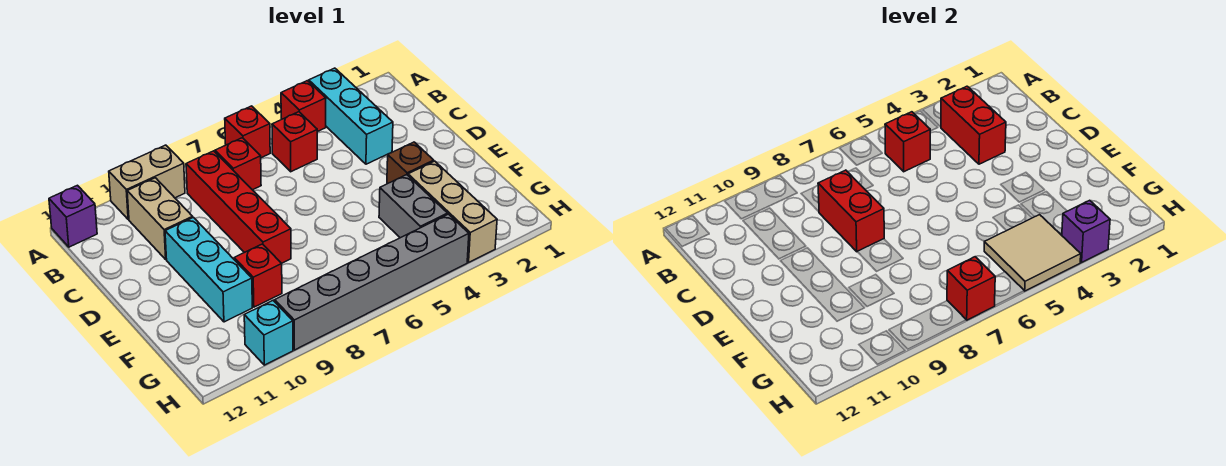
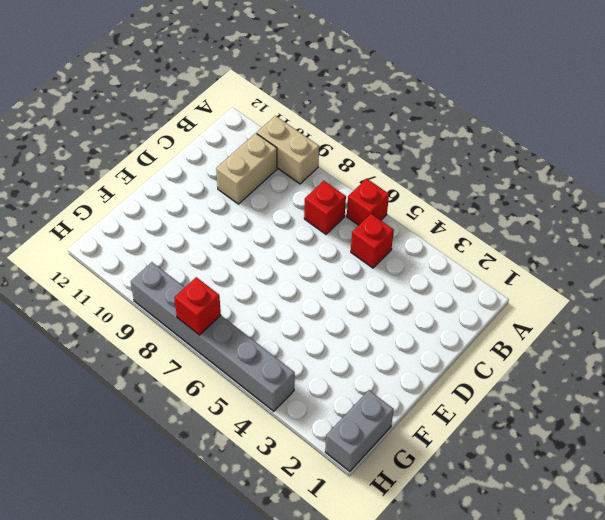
grey 1x2 brick [325,390,394,471] -> grey 1x2 brick moved to [379,175,448,238]
none -> cyan 1x3 brick [309,68,393,164]
none -> red 1x1 brick [281,81,326,132]
none -> purple 1x1 brick [49,185,97,247]

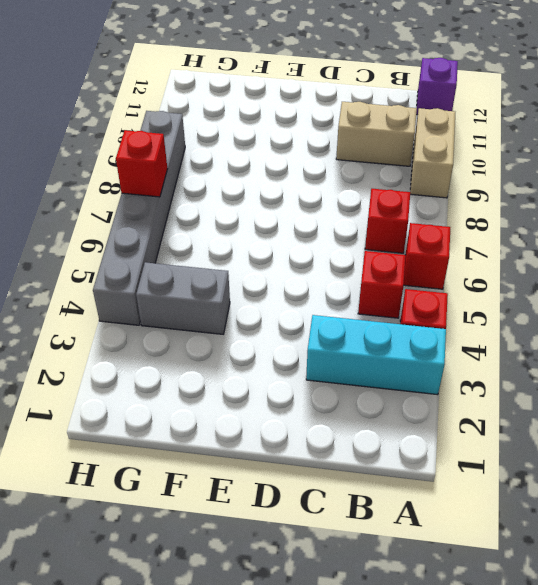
none -> red 1x4 brick [186,151,291,263]
none -> cyan 1x3 brick [165,217,252,322]
none -> brown 1x1 brick [387,142,434,184]

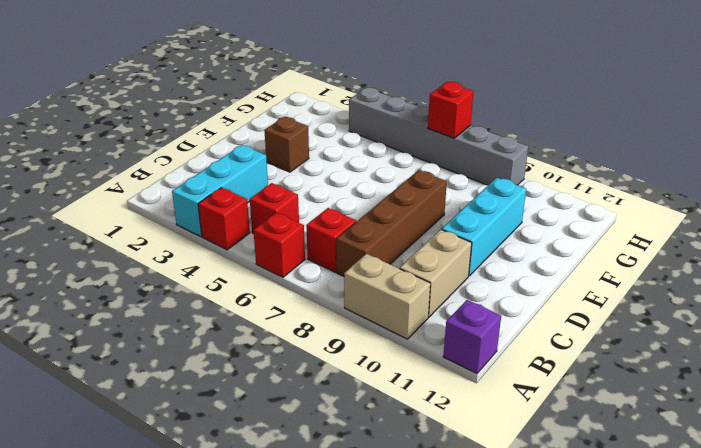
brown 1x4 brick [336,170,447,276] -> red 1x4 brick [186,151,291,263]
none -> tan 1x3 brick [408,161,497,262]
none -> grey 1x2 brick [379,175,448,238]
none -> red 1x1 brick [234,244,282,307]

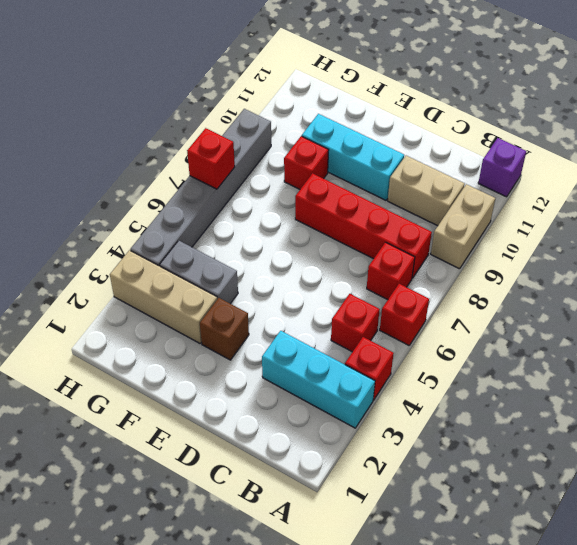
none -> cyan 1x1 brick [244,301,293,365]
none -> red 1x2 brick [941,86,1006,164]
none -> red 1x1 brick [885,112,930,172]

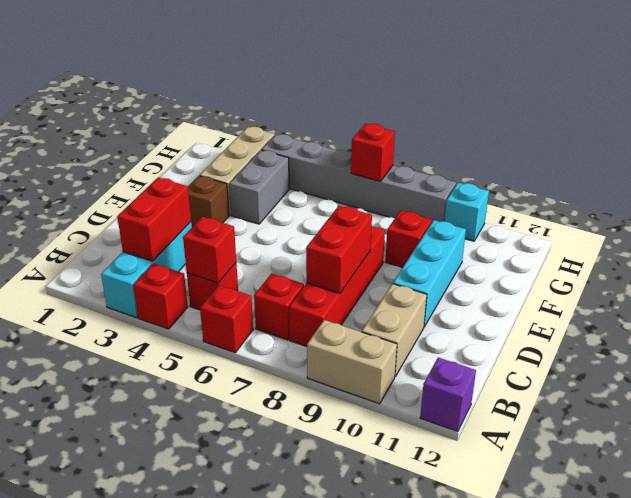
none -> tan 2x2 tile [984,215,1081,291]
none -> purple 1x1 brick [1062,200,1110,262]

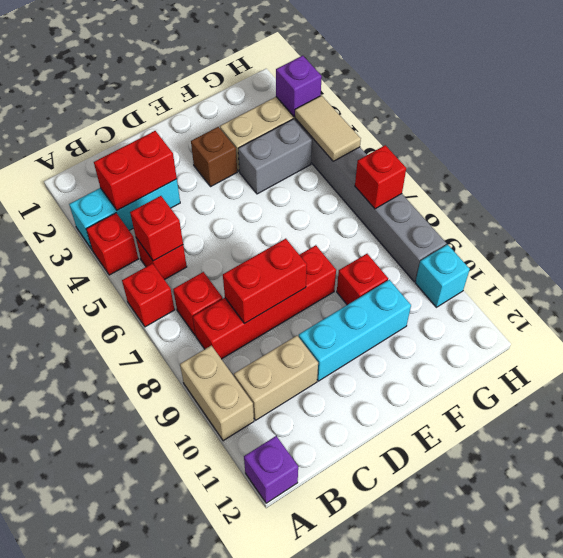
tan 1x2 tile [295,96,361,161] -> tan 2x2 tile [984,215,1081,291]

